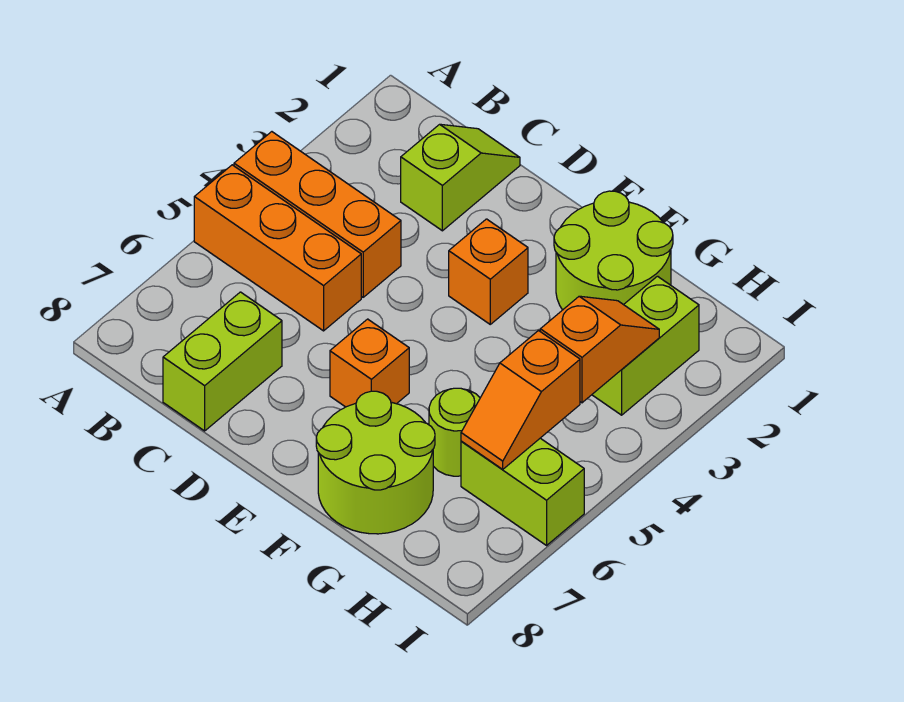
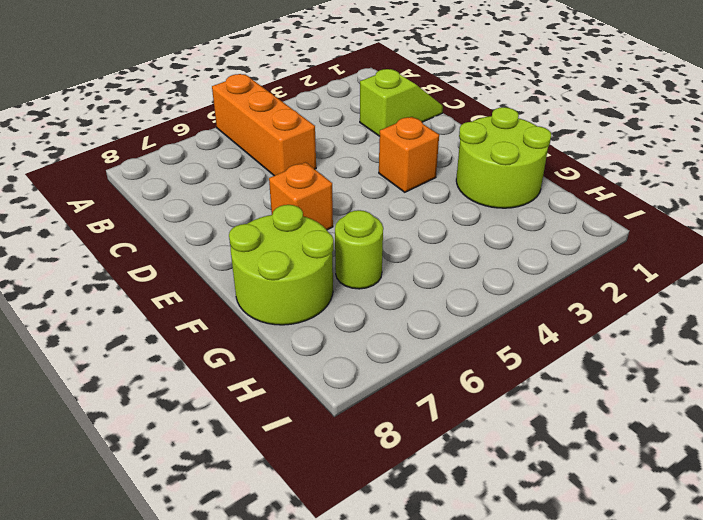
none -> orange 1x3 brick [234,132,401,297]
none -> lime 1x2 brick [163,292,282,431]
none -> lime 1x2 brick [592,276,699,415]

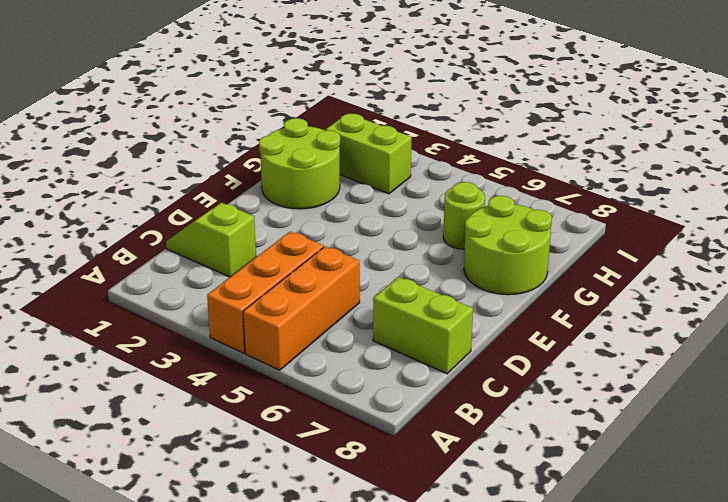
none -> orange 1x1 brick [449,219,528,324]
none -> orange 1x1 brick [330,319,409,407]
none -> lime 1x2 brick [461,438,584,545]

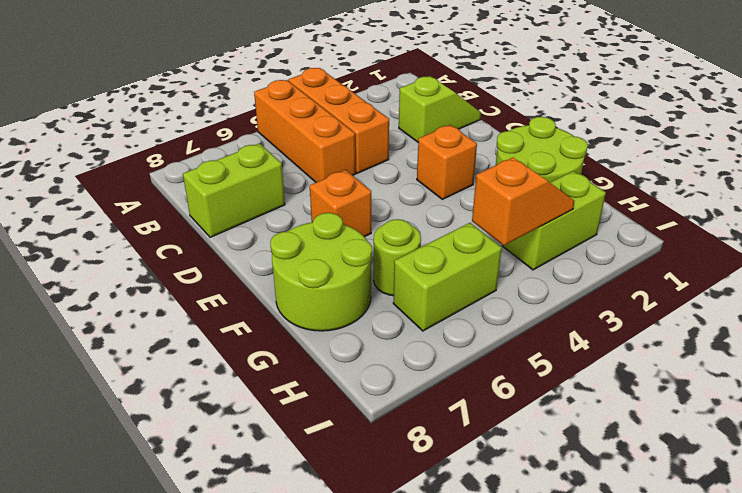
lime 1x2 brick [393,223,502,331] -> lime 1x2 brick turned to [461,438,584,545]
none -> orange 1x2 slope [461,331,580,469]

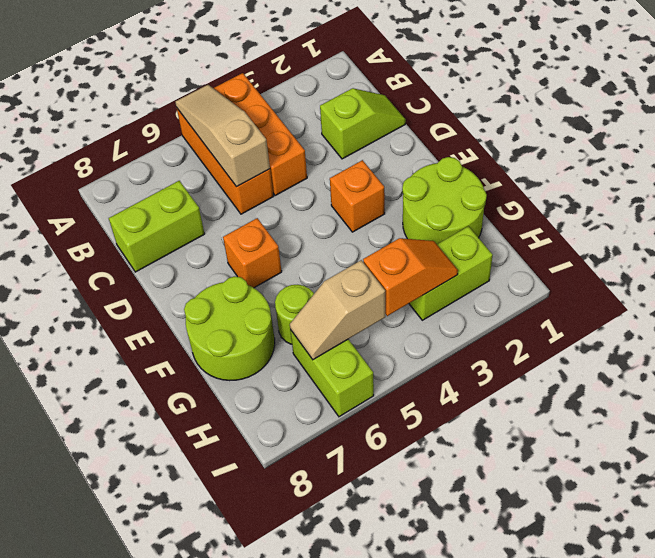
tan 1x3 slope [175,85,270,187] -> none
tan 1x2 slope [290,260,385,360] -> orange 1x2 slope [461,331,580,469]

